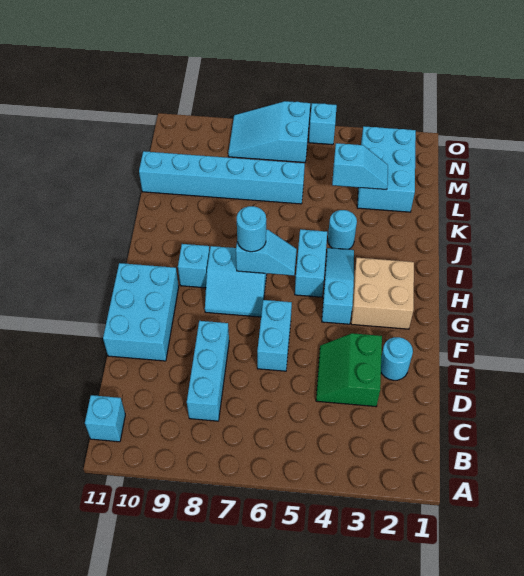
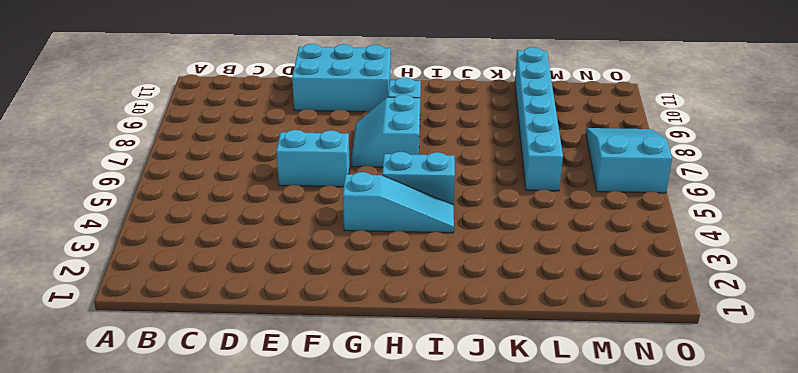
none -> cyan 1x1 brick [85,395,125,442]
none -> cyan 1x3 brick [187,321,229,421]
none -> green 2x2 slope [316,333,382,406]

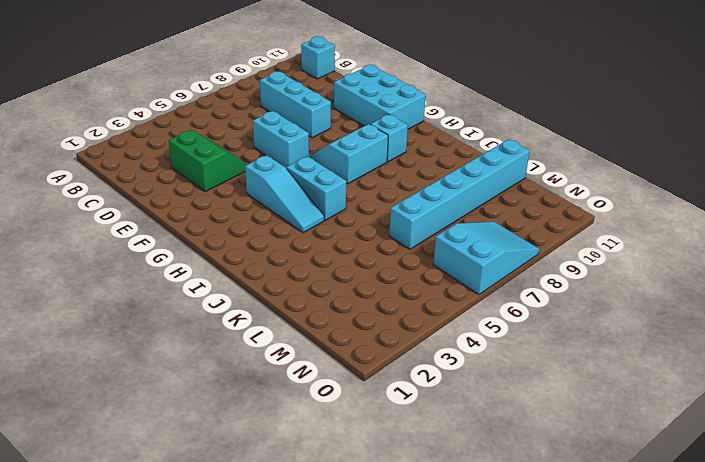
none -> cyan 1x1 round brick [381,337,413,380]
none -> tan 2x2 brick [351,258,414,329]
none -> cyan 1x1 round brick [328,210,357,249]

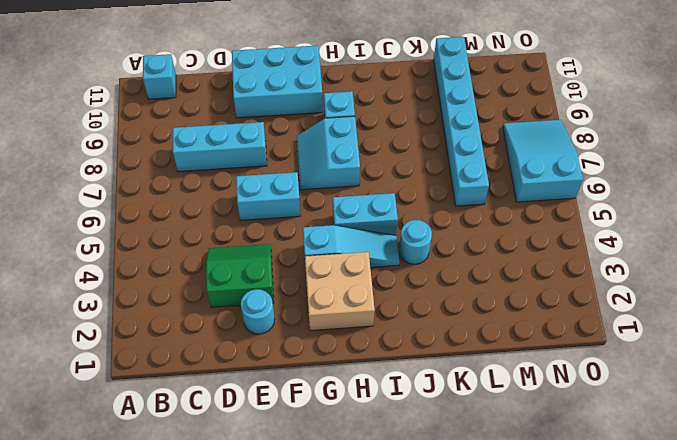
none -> cyan 2x3 brick [357,126,416,212]
none -> cyan 1x1 brick [309,103,337,145]
none -> cyan 1x2 slope [236,230,297,276]

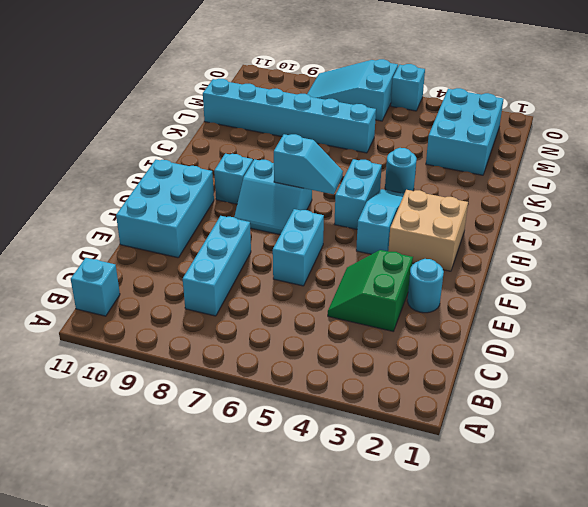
none -> cyan 1x2 slope [332,143,388,190]
none -> cyan 1x1 round brick [237,206,266,252]

